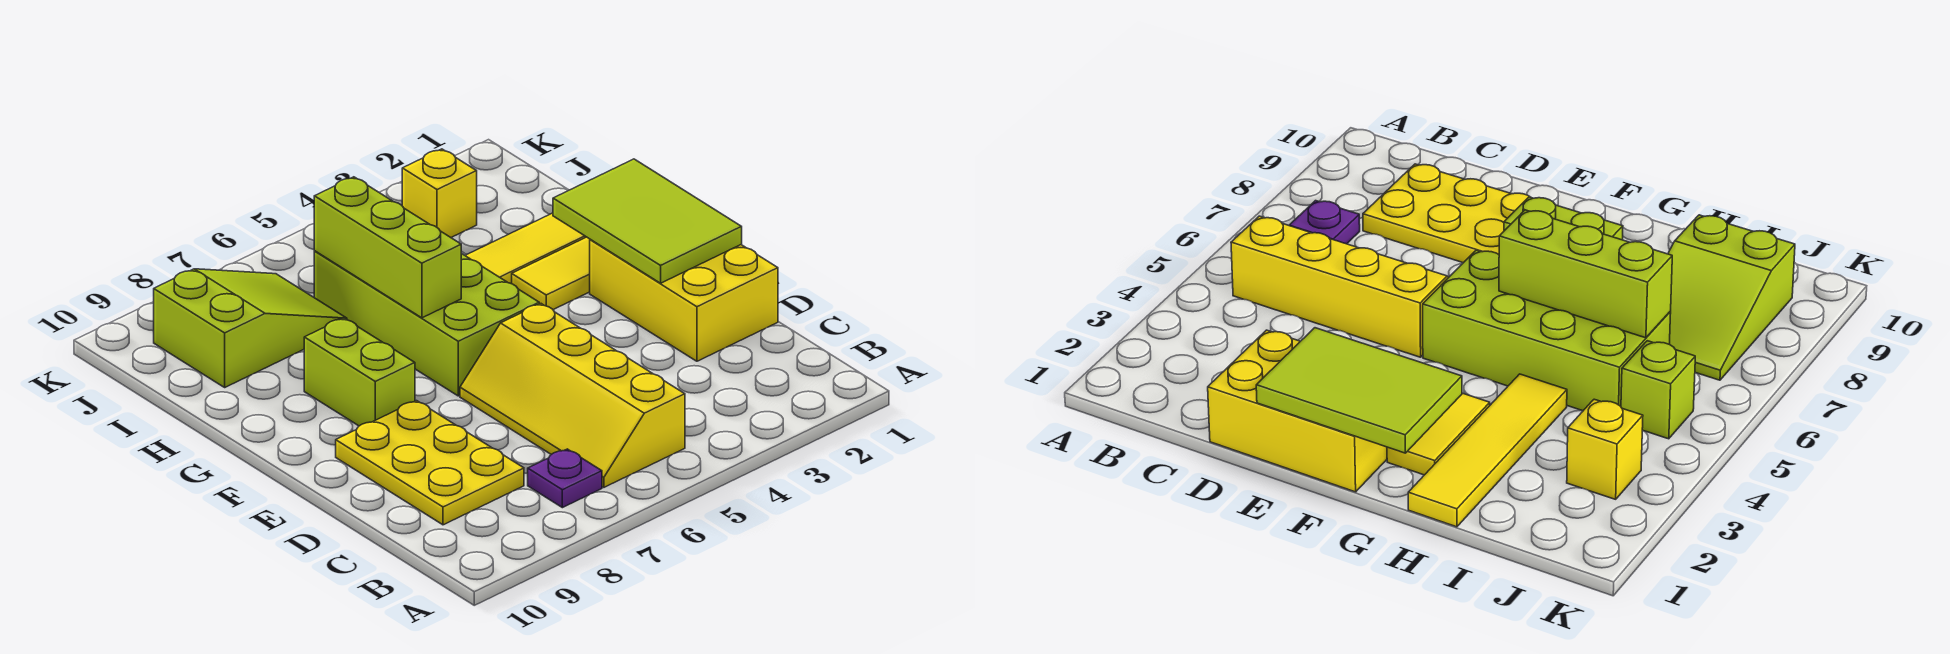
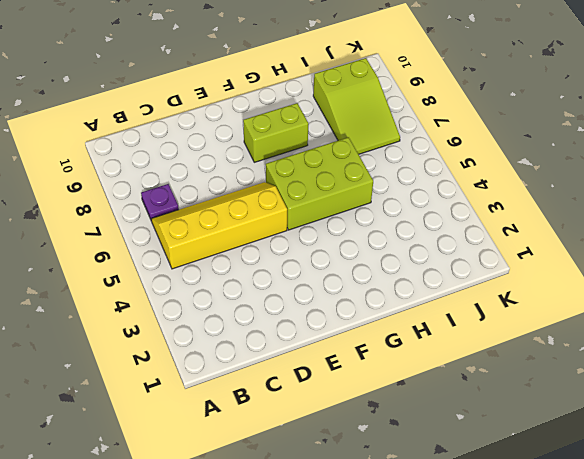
lime 2x3 brick [266,137,373,230] -> lime 2x4 brick [314,251,539,396]
none -> yellow 2x3 plate [336,401,524,525]
none -> yellow 2x3 brick [590,239,778,361]
none -> yellow 1x2 tile [512,237,590,310]

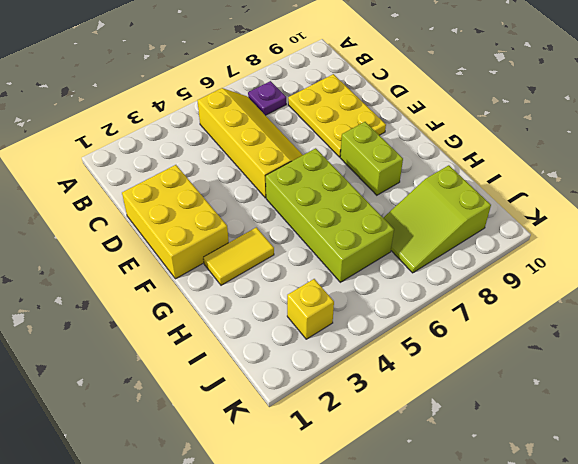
none -> yellow 1x4 tile [465,213,586,284]
none -> lime 1x1 brick [1621,341,1695,439]
none -> lime 2x3 tile [553,159,742,283]

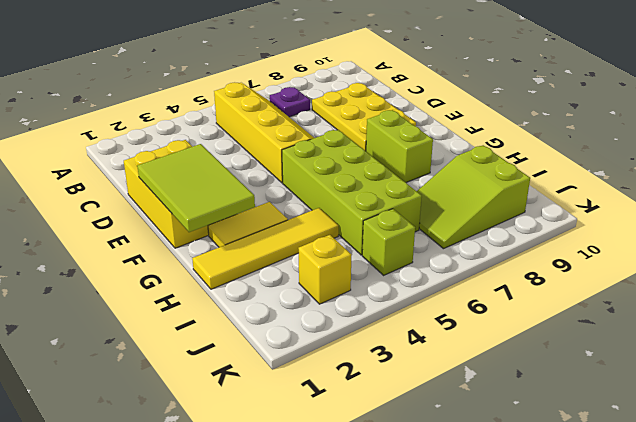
none -> lime 1x3 brick [314,177,461,318]

